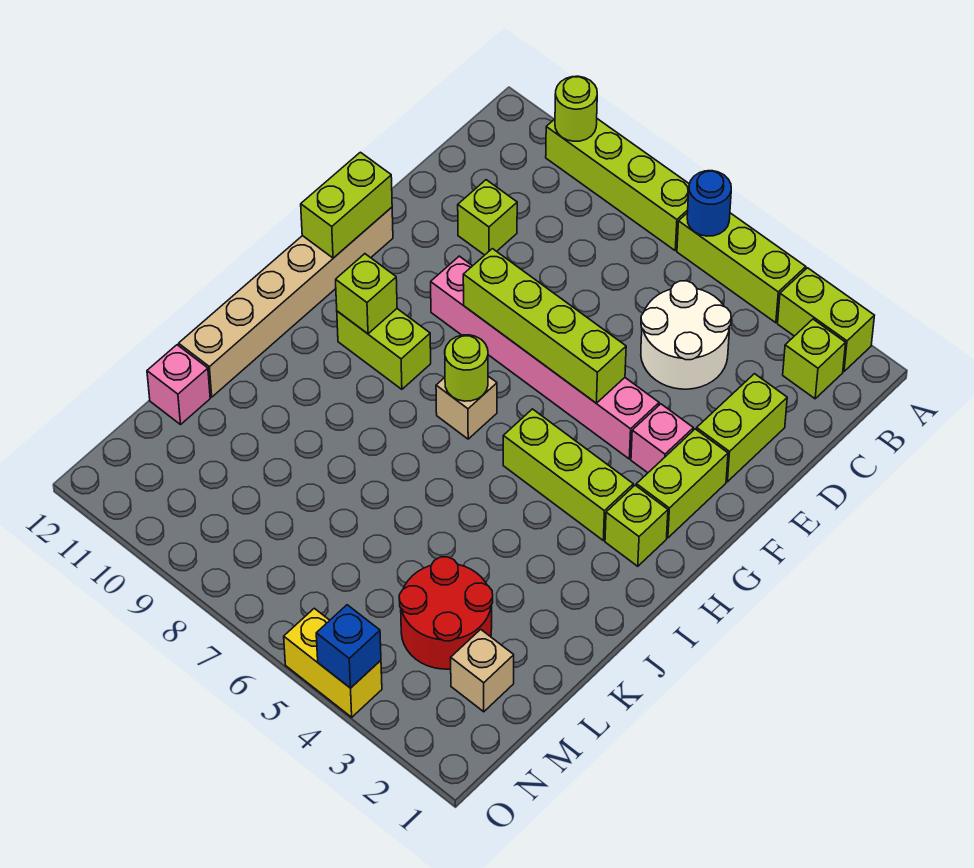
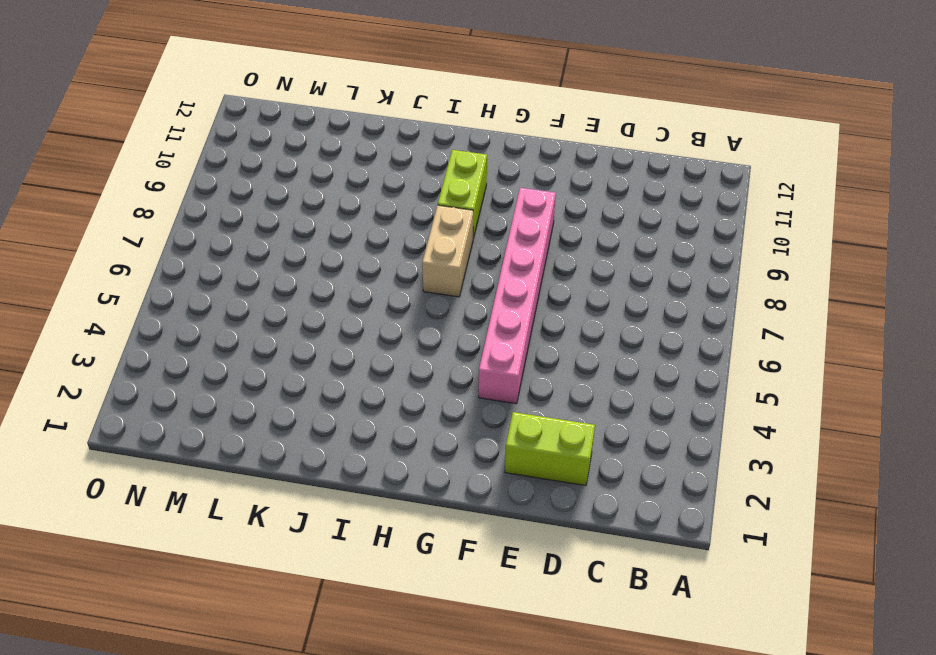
tan 1x2 brick [422,205,473,297] -> tan 1x1 brick [436,376,497,439]
none -> lime 1x2 brick [778,268,874,371]
none -> lime 1x3 brick [677,213,806,323]
none -> lime 1x4 brick [546,119,689,250]

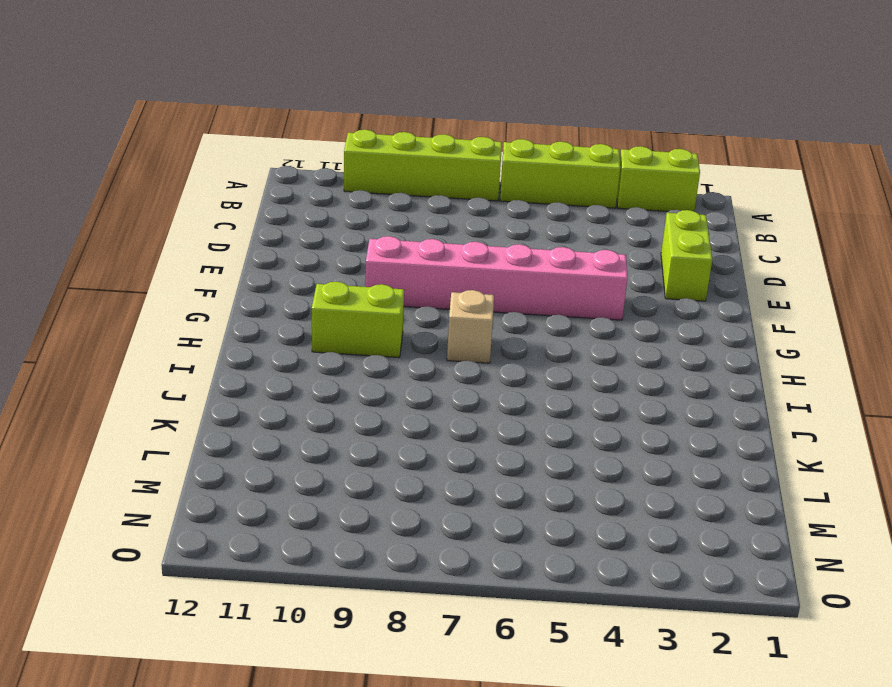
none -> lime 1x1 brick [783,319,846,399]
none -> white 2x2 round brick [641,281,731,389]
none -> lime 1x1 brick [458,180,517,255]

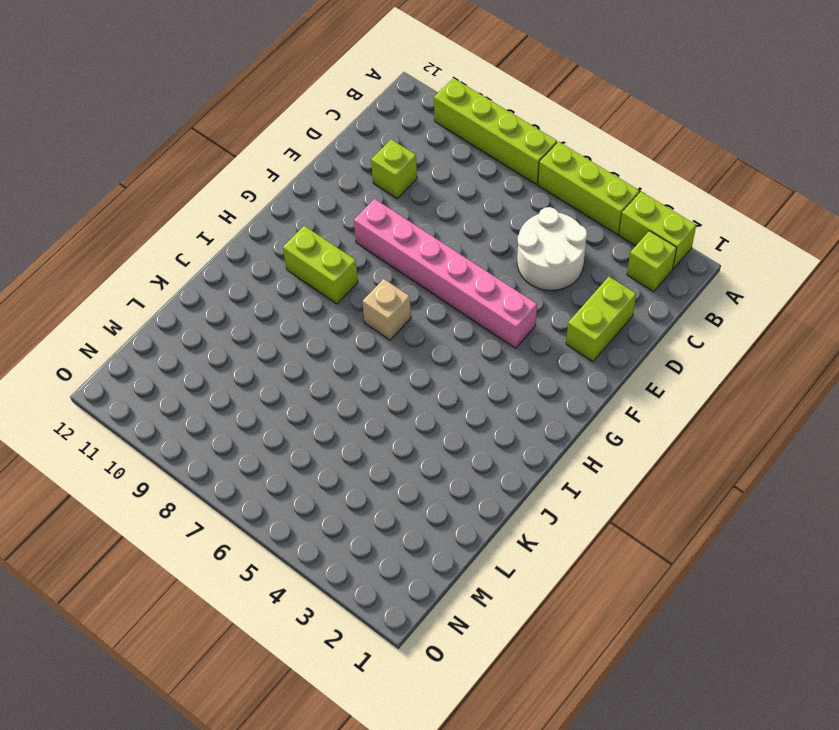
none -> lime 1x2 brick [636,429,728,538]
none -> pink 1x1 brick [631,404,693,473]
none -> tan 1x6 brick [179,207,393,397]

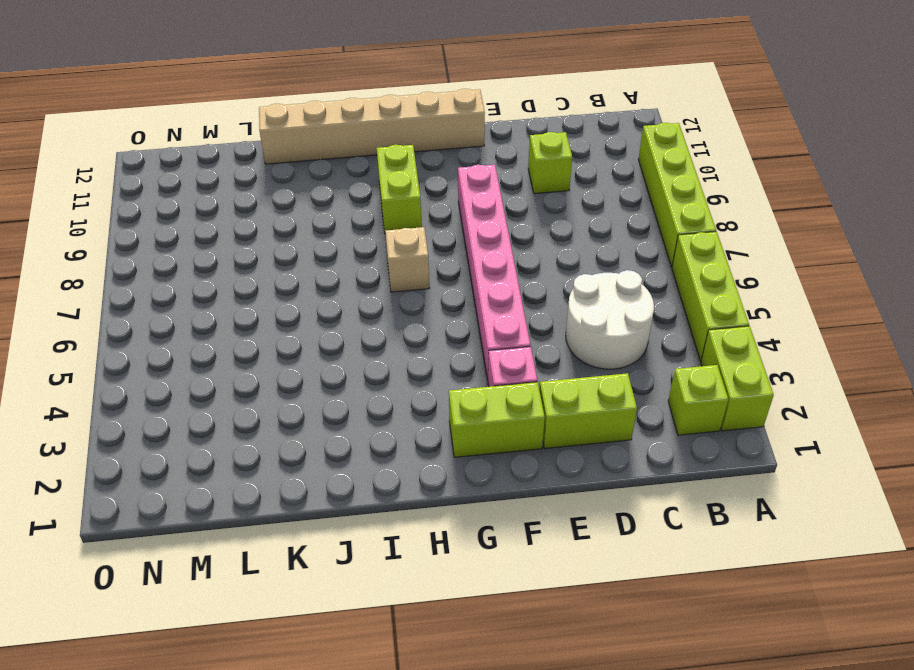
none -> lime 1x1 brick [605,485,668,566]
none -> lime 1x3 brick [503,409,633,540]
none -> red 2x2 round brick [399,557,493,669]

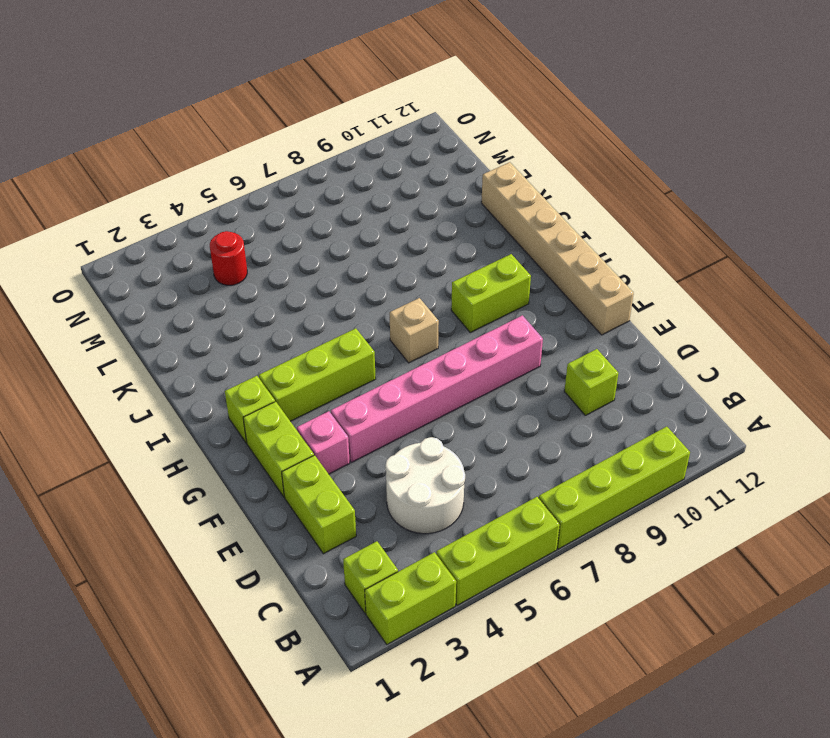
red 1x1 round brick [210,231,247,285] -> red 2x2 round brick [399,557,493,669]
none -> pink 1x1 brick [147,345,210,425]
none -> tan 1x1 brick [451,629,514,712]
none -> yellow 1x2 brick [284,608,382,717]

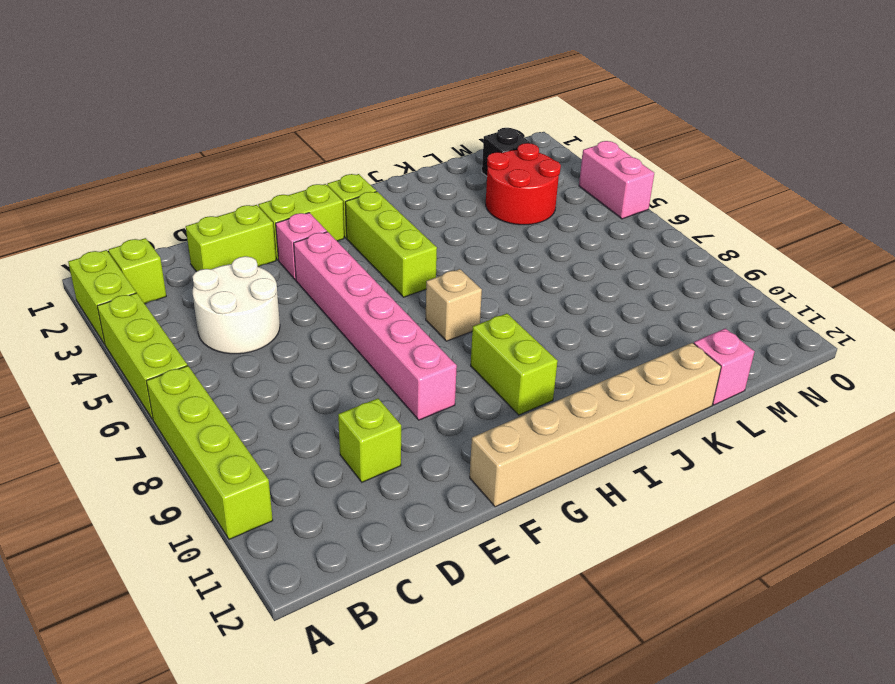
black 1x1 brick [482,128,531,176] -> tan 1x1 brick [451,629,514,712]
pink 1x2 brick [579,141,654,219] -> yellow 1x2 brick [284,608,382,717]
none -> blue 1x1 round brick [687,171,731,236]
none -> lime 1x1 round brick [555,76,597,141]
none -> lime 1x4 brick [463,249,626,403]

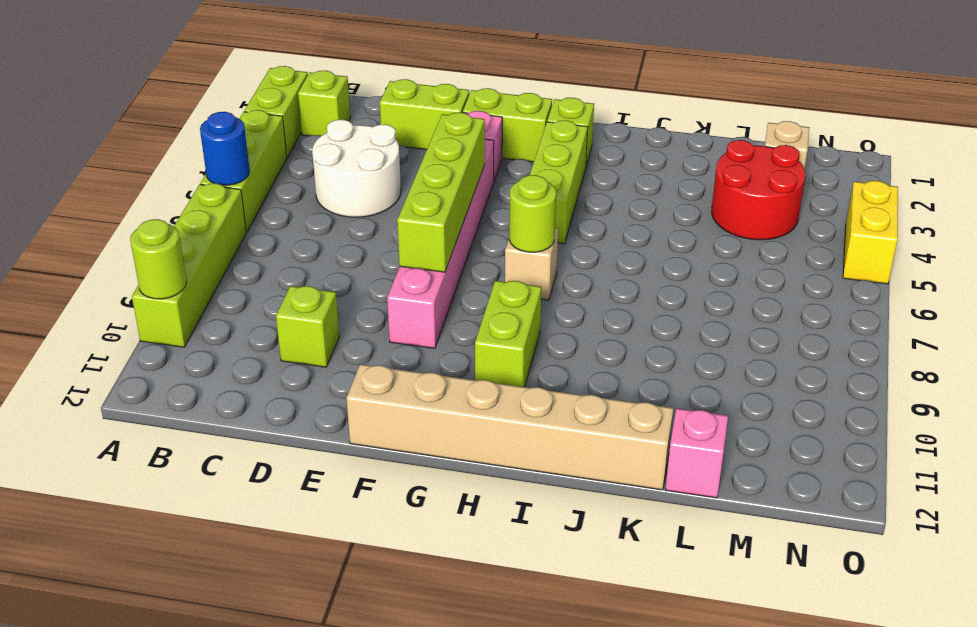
none -> lime 1x2 brick [301,152,392,258]
none -> lime 1x1 brick [336,254,397,334]
none -> blue 1x1 brick [316,605,381,688]

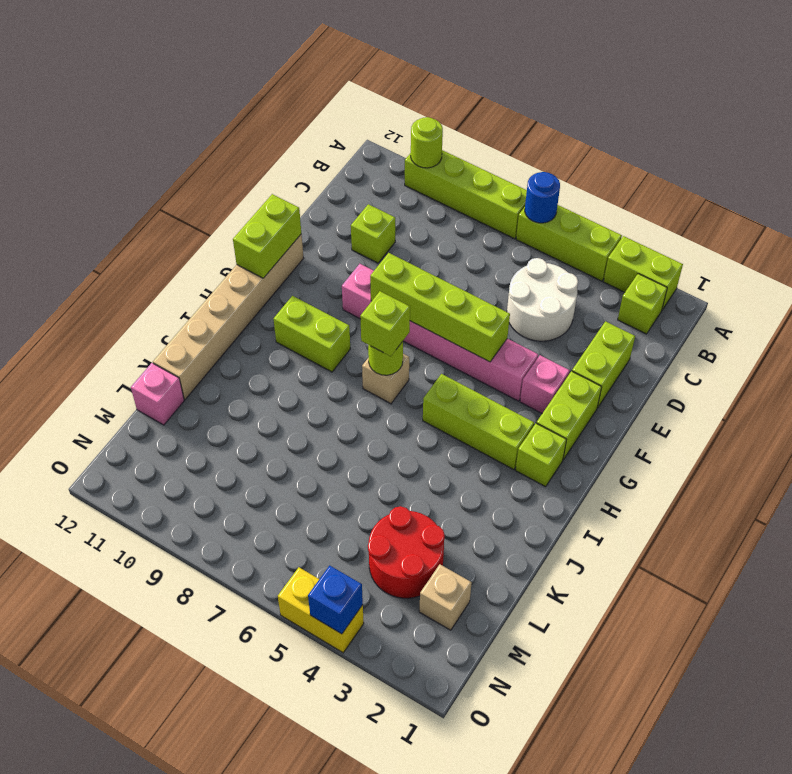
lime 1x1 brick [360,291,410,356] -> lime 1x1 brick moved to [336,254,397,334]

